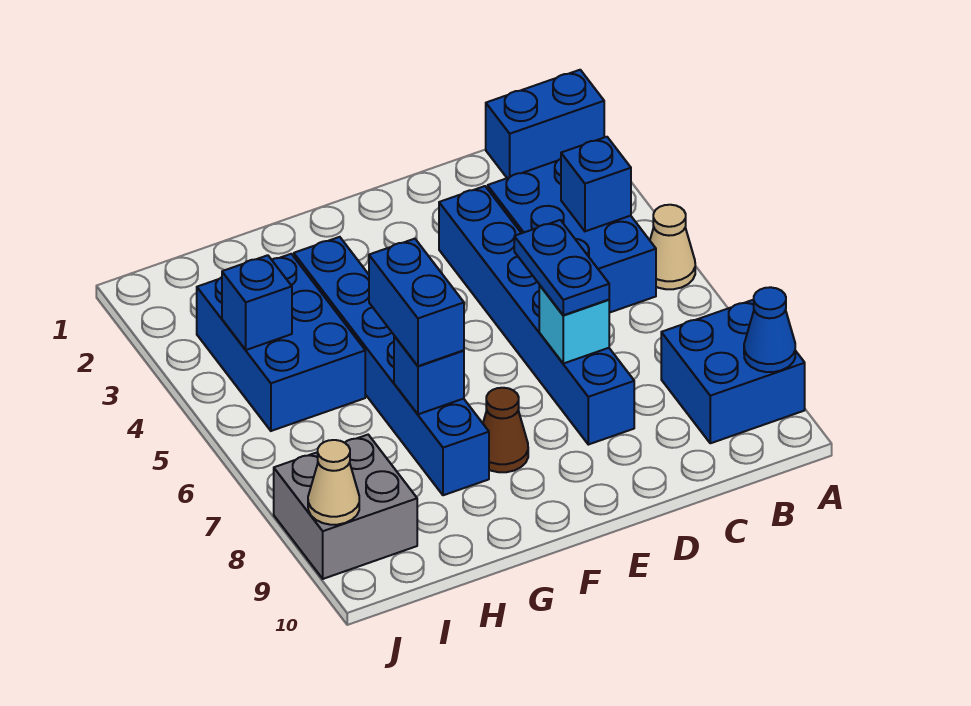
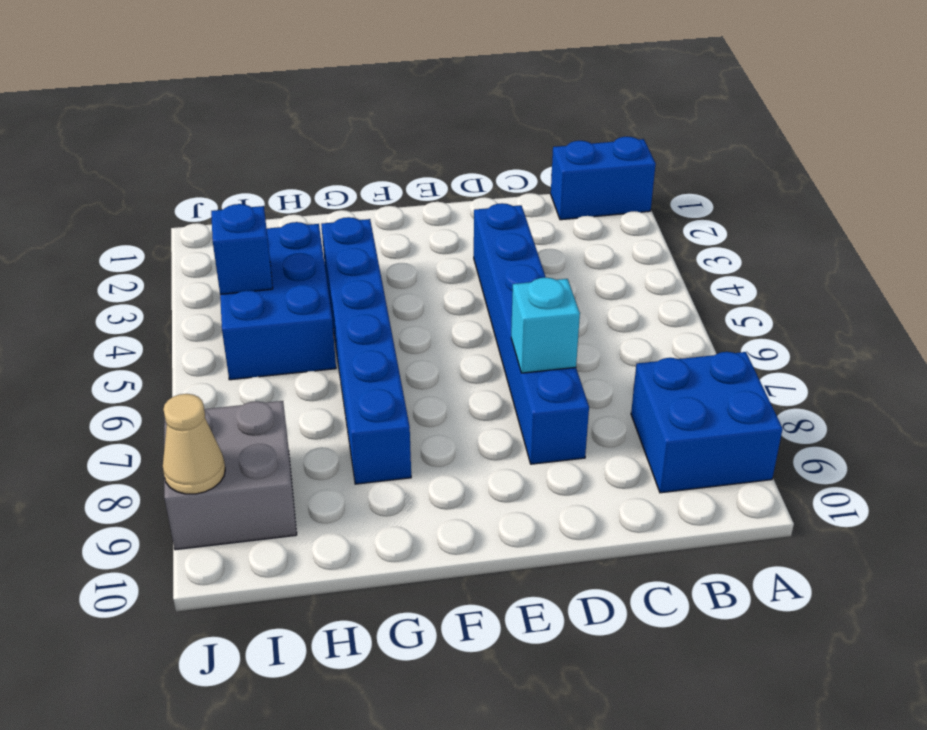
none -> tan 1x1 cone [650,205,695,289]
none -> blue 2x3 brick [488,159,656,313]
none -> brown 1x1 cone [483,388,528,472]

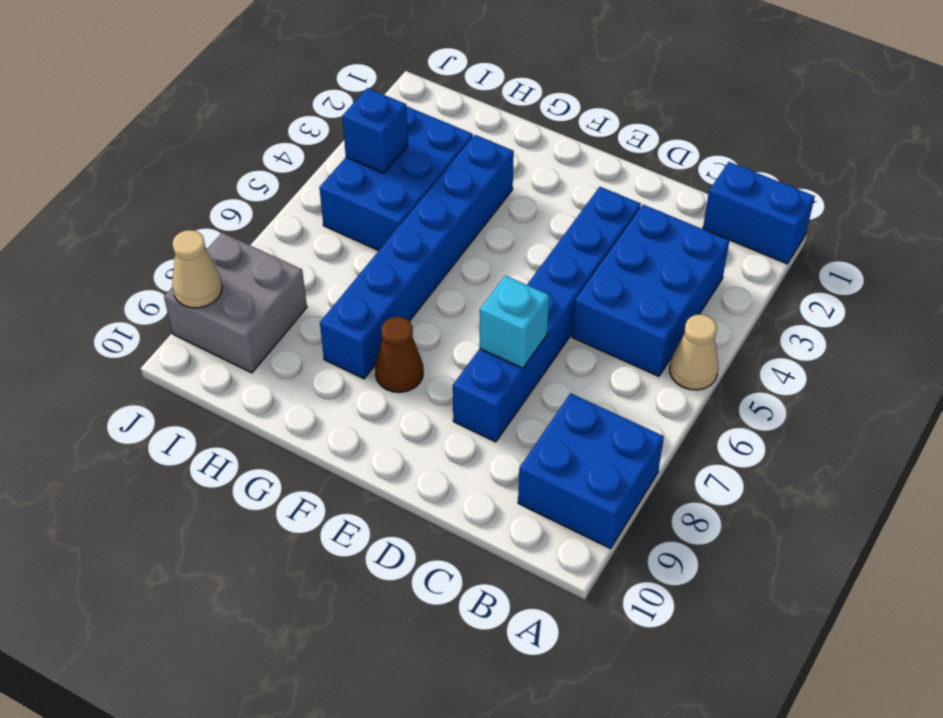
none -> blue 1x1 cone [744,287,795,372]
none -> blue 1x1 brick [561,137,631,231]
none -> blue 1x1 brick [394,336,464,414]

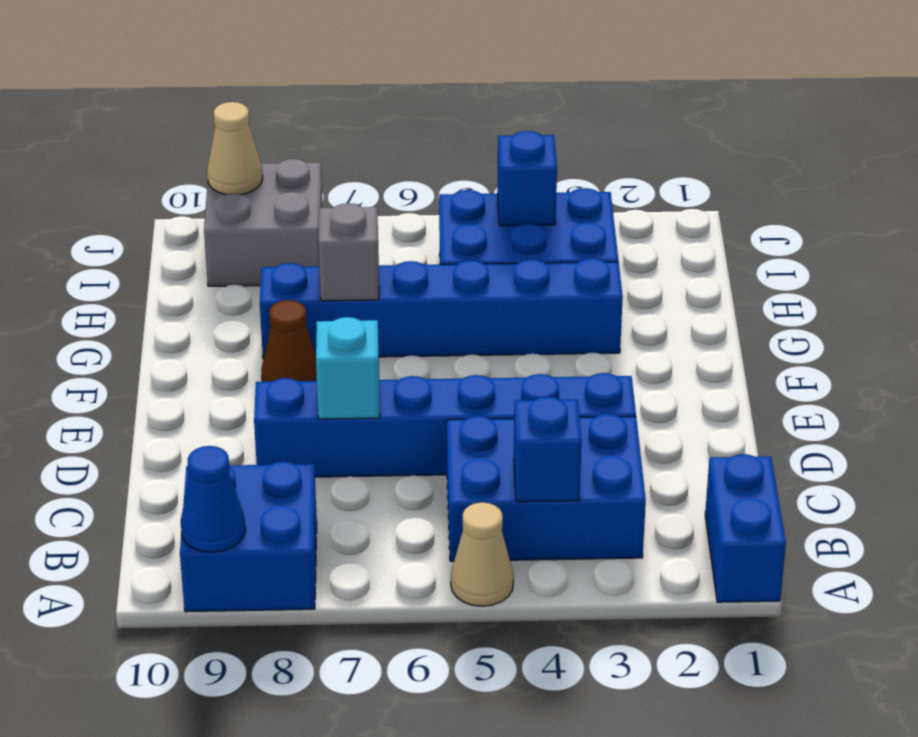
grey 1x1 brick [319,203,379,301] -> blue 1x1 brick [394,336,464,414]
none -> blue 1x2 plate [514,220,609,315]
none -> blue 1x2 brick [369,239,464,366]

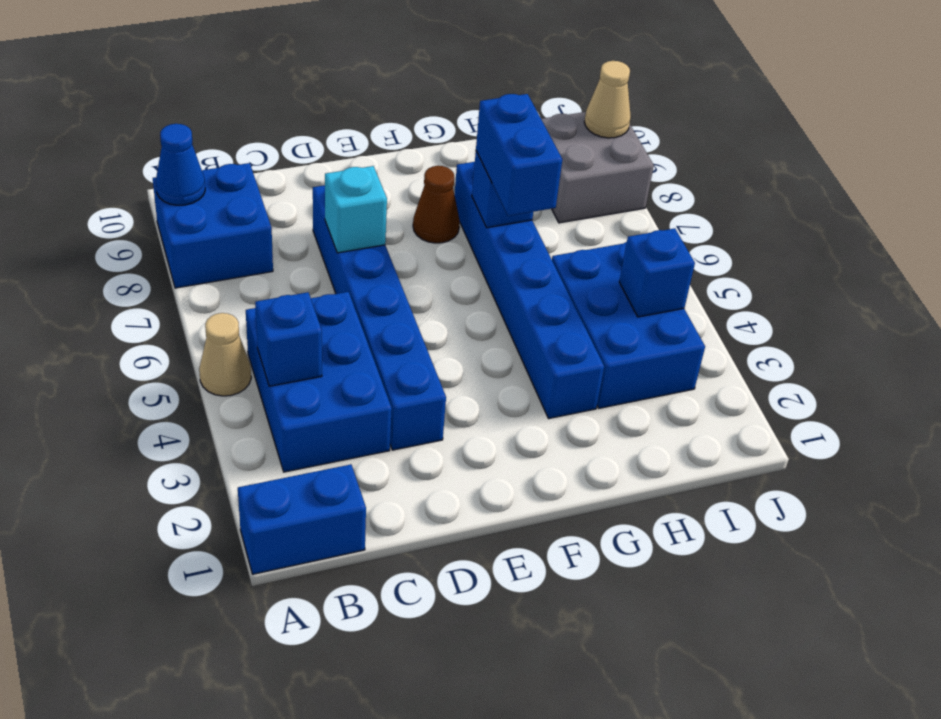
none -> blue 1x2 plate [514,220,609,315]

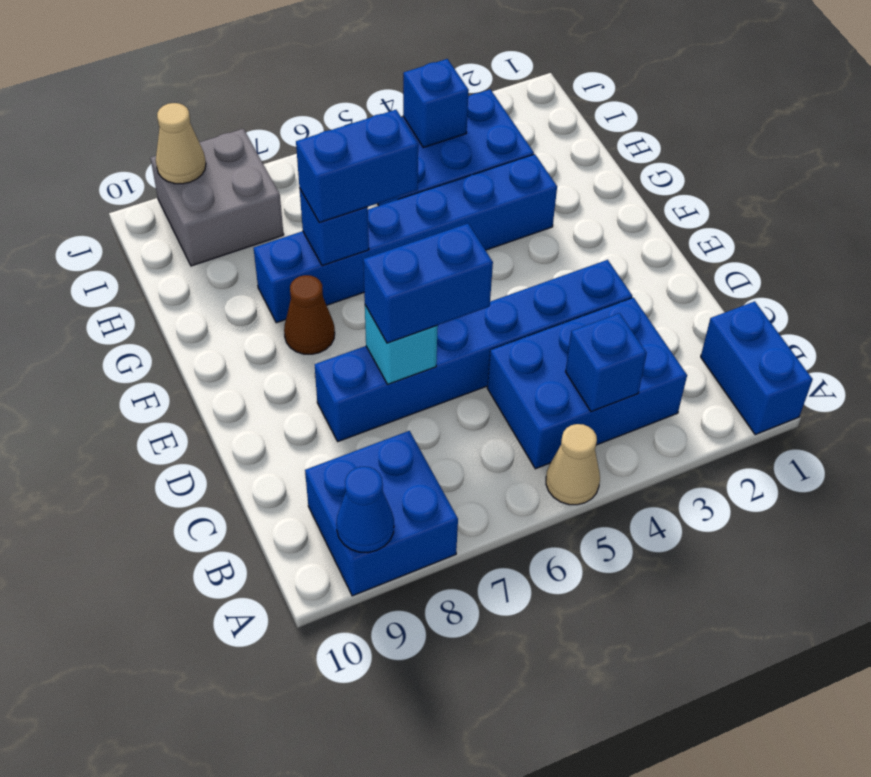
blue 1x2 brick [363,224,493,343] -> blue 1x2 plate [514,220,609,315]

